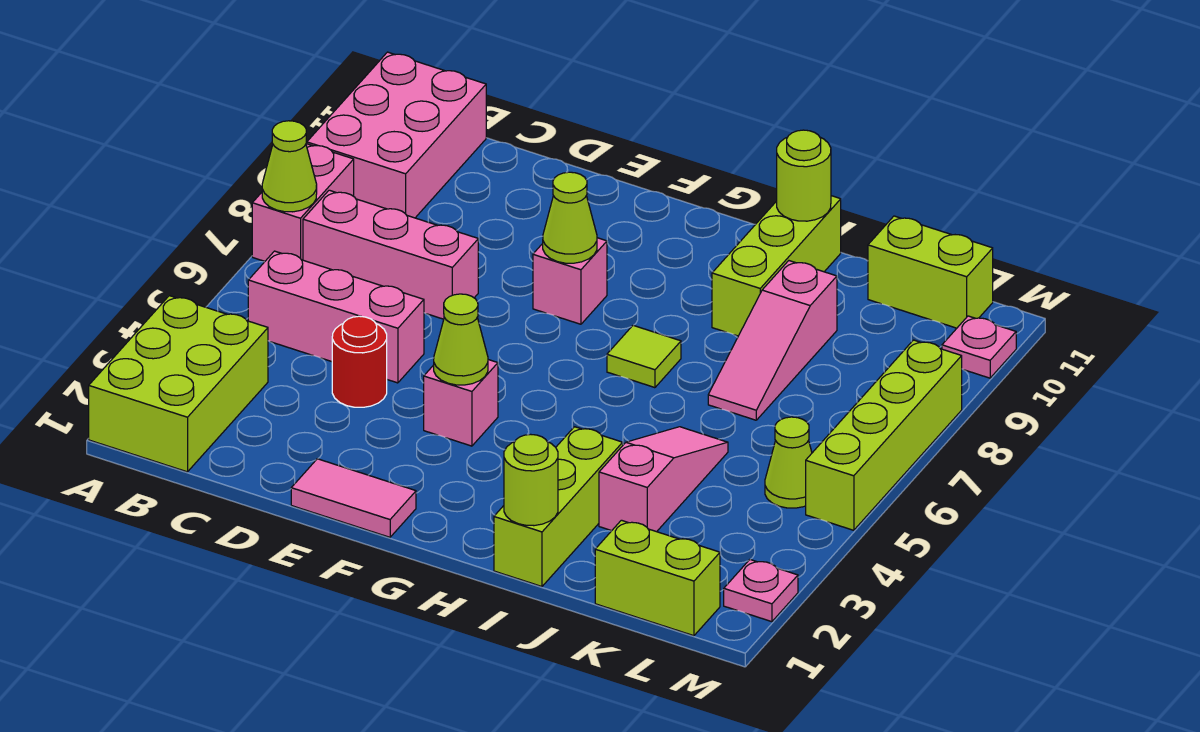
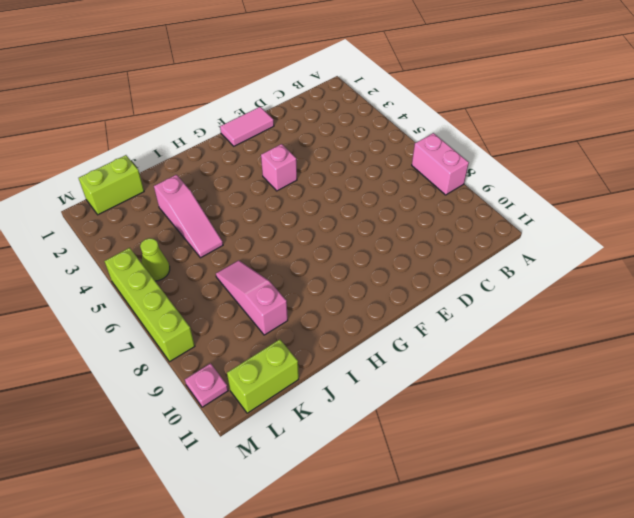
none -> lime 2x3 brick [89,296,268,472]
none -> pink 2x3 brick [307,52,486,218]
none -> pink 1x3 brick [248,251,424,383]

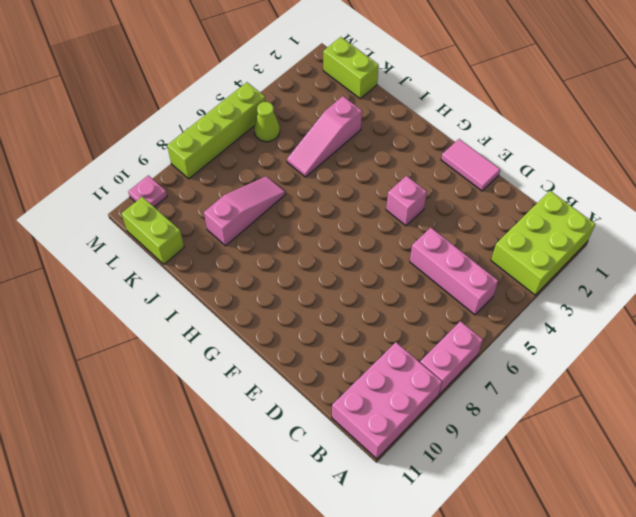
none -> pink 1x3 brick [303,190,478,319]
none -> red 1x1 round brick [332,316,387,407]
none -> pink 1x1 brick [533,238,607,324]

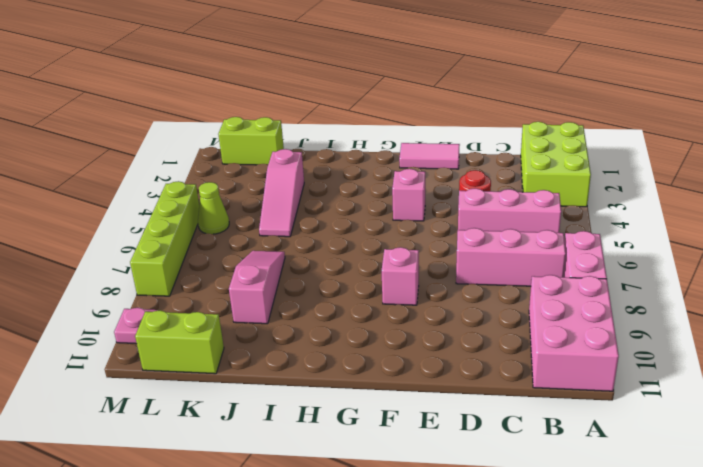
none -> lime 1x1 tile [607,325,681,388]
none -> lime 1x3 brick [494,427,623,586]
none -> lime 1x3 brick [712,196,841,336]

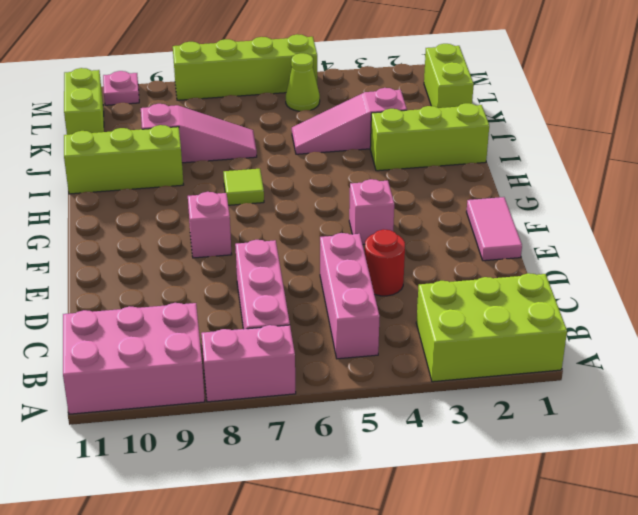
none -> pink 1x1 plate [724,560,798,622]
none -> lime 1x1 cone [262,121,317,212]
none -> lime 1x1 cone [434,294,488,385]

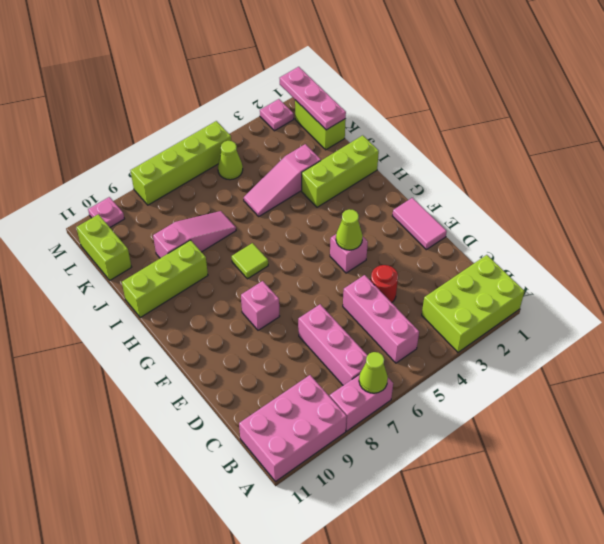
pink 1x3 plate [280,67,346,130] -> none
none -> lime 1x1 cone [543,172,597,263]
none -> lime 1x1 round brick [504,434,558,526]
none -> lime 1x1 round brick [777,130,831,221]

